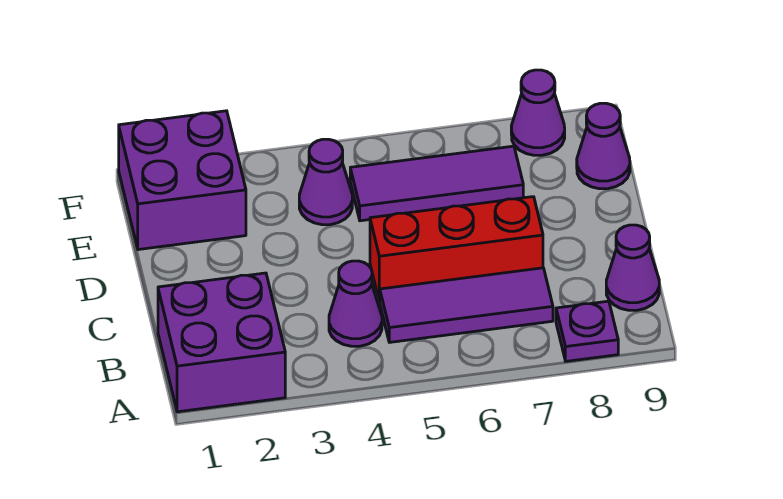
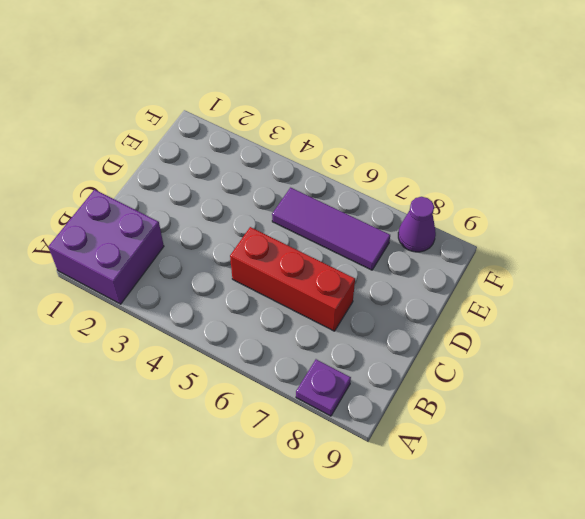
none -> purple 1x1 cone [329,261,382,346]
none -> purple 1x3 tile [380,268,553,342]

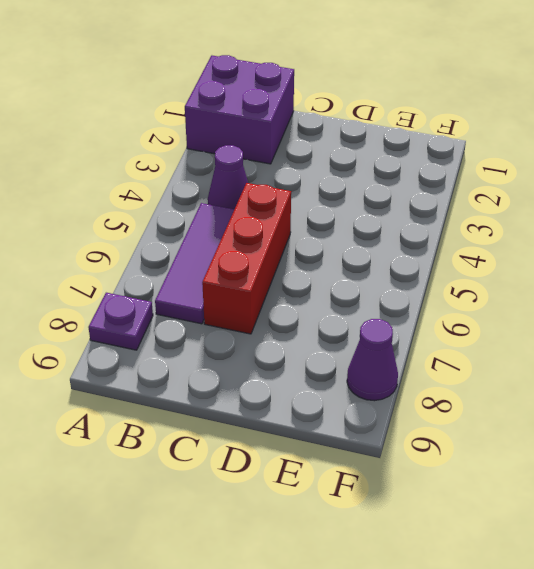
none -> purple 1x1 cone [606,225,659,310]
none -> purple 2x2 brick [119,111,246,250]

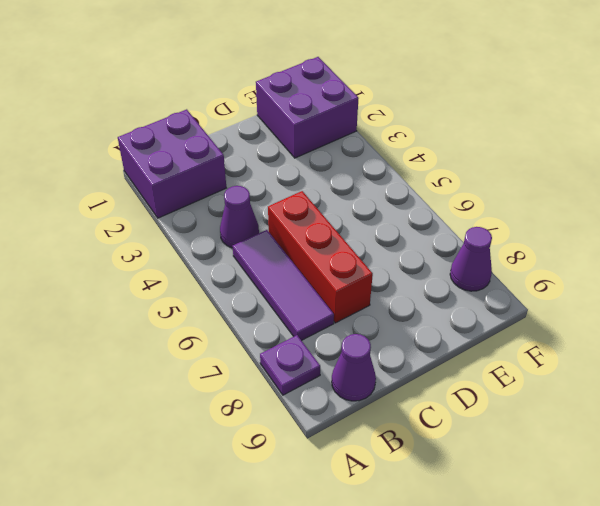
none -> purple 1x1 cone [299,139,352,225]
none -> purple 1x3 tile [350,146,523,221]

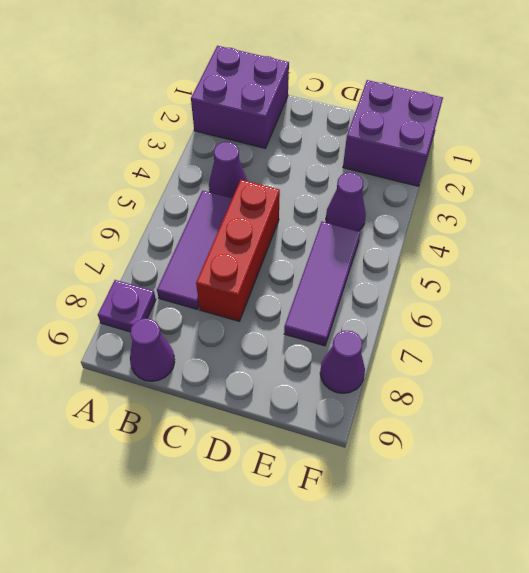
none -> purple 1x1 cone [577,103,630,189]

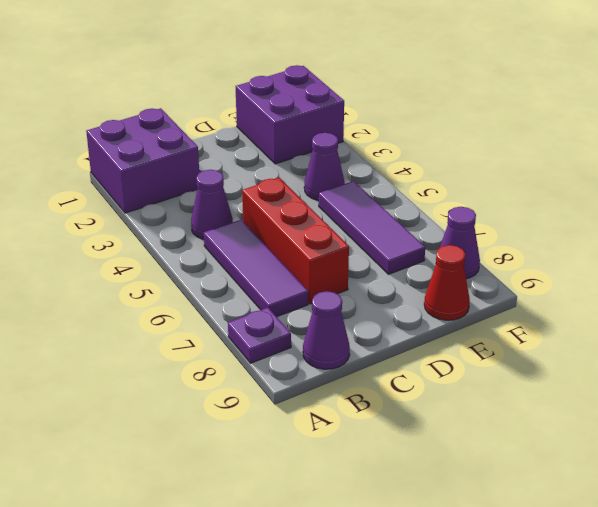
red 1x1 cone [424,245,470,320] -> purple 1x1 cone [577,103,630,189]

